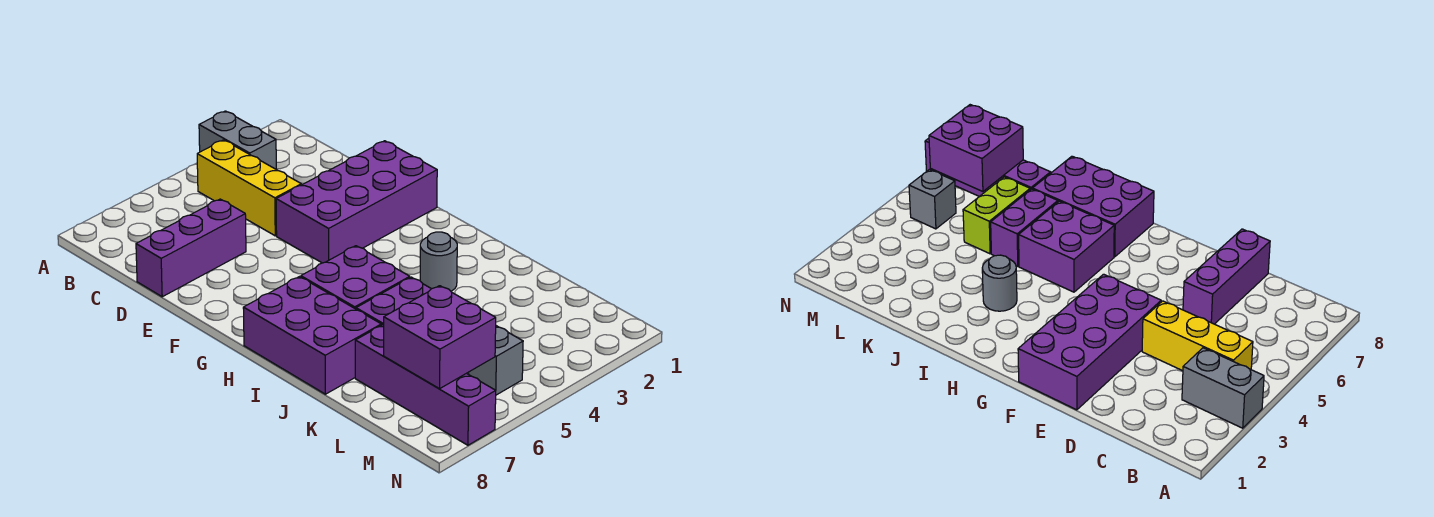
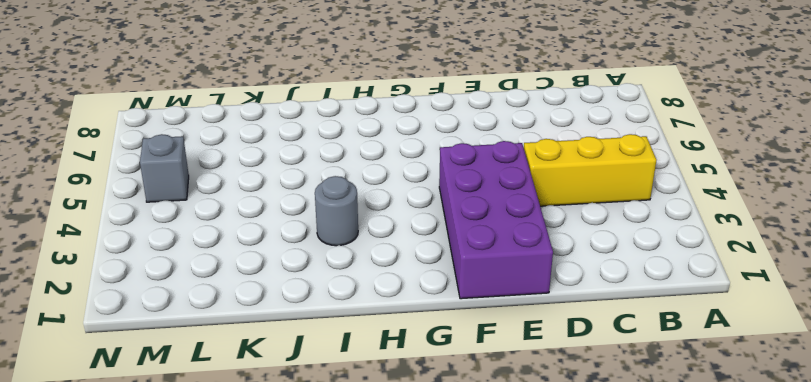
none -> grey 1x2 brick [199,111,276,169]
none -> purple 1x3 brick [136,199,246,297]
none -> purple 2x2 brick [301,246,410,309]

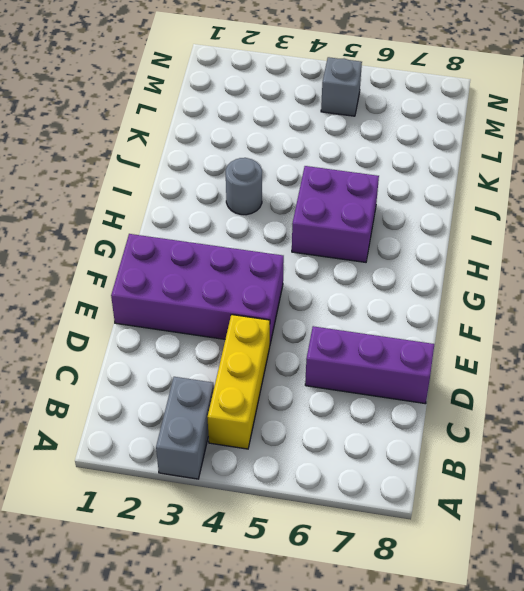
none -> purple 2x3 brick [243,277,381,394]
none -> purple 1x2 brick [356,277,431,325]
none -> lime 1x2 brick [963,177,1030,254]

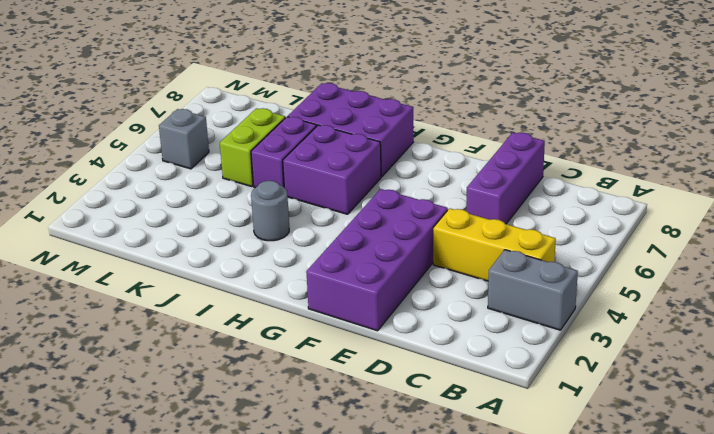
none -> purple 1x4 brick [355,325,496,445]
none -> purple 2x2 brick [384,286,496,389]

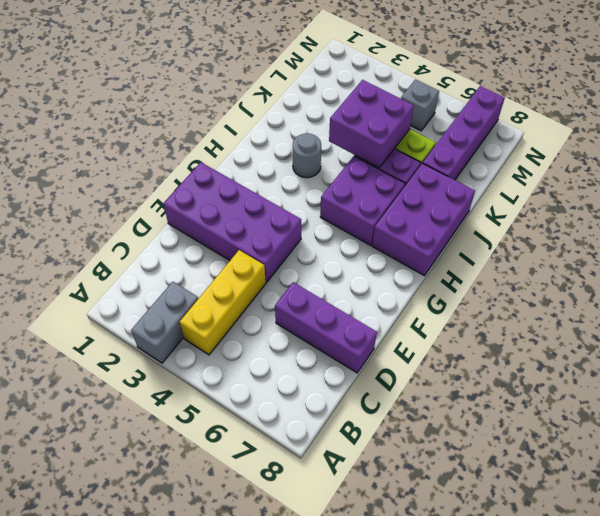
purple 2x2 brick [329,80,414,168] -> purple 2x2 brick moved to [384,286,496,389]

